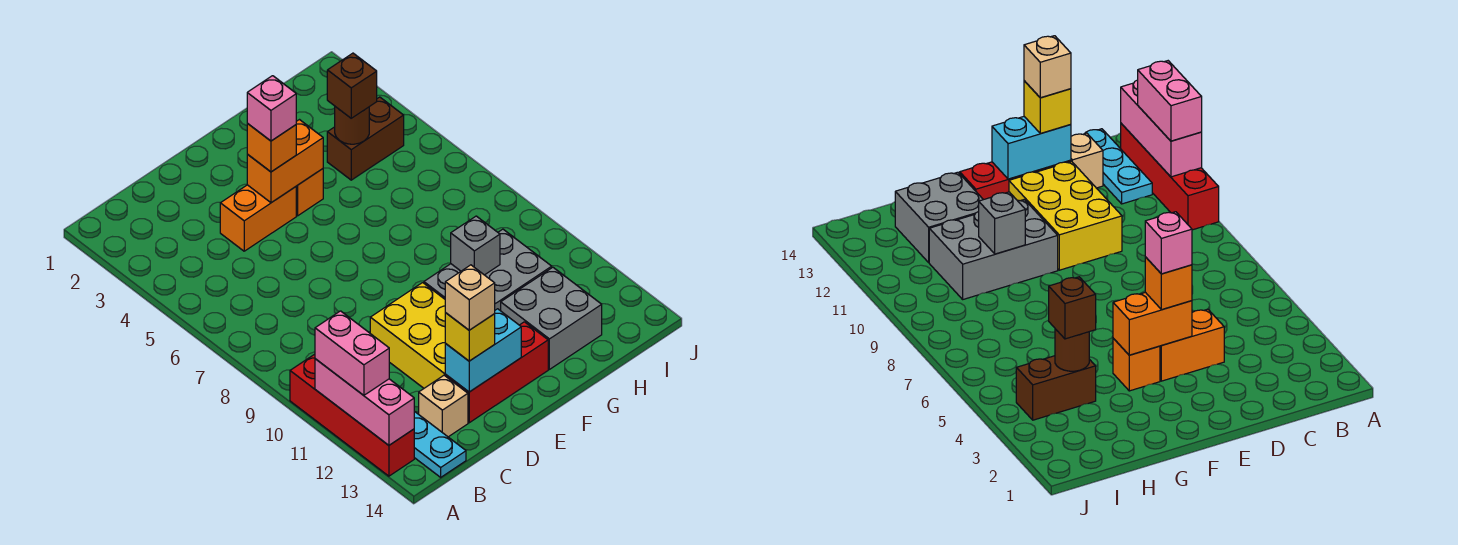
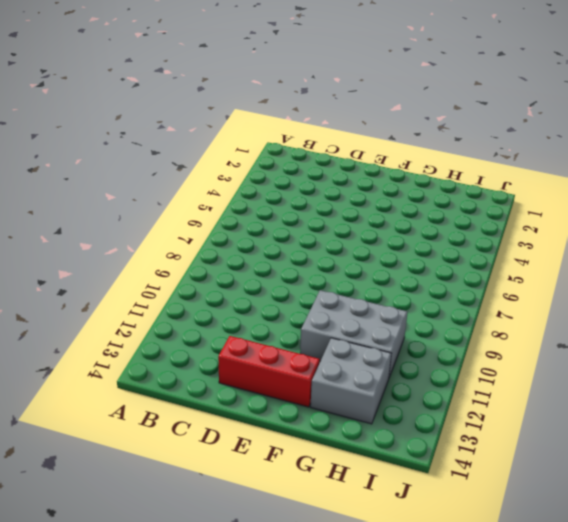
none -> red 1x4 brick [290,354,414,476]
none -> cyan 1x3 plate [414,411,466,477]
none -> tan 1x1 brick [419,375,468,437]

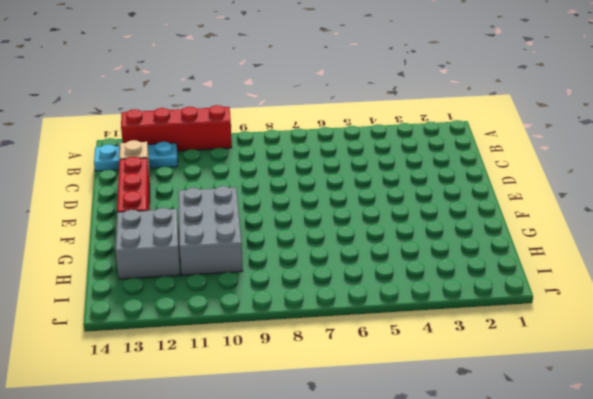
none -> orange 1x2 brick [220,185,296,251]
none -> yellow 2x3 brick [370,283,446,388]
none -> orange 1x1 brick [296,169,323,216]

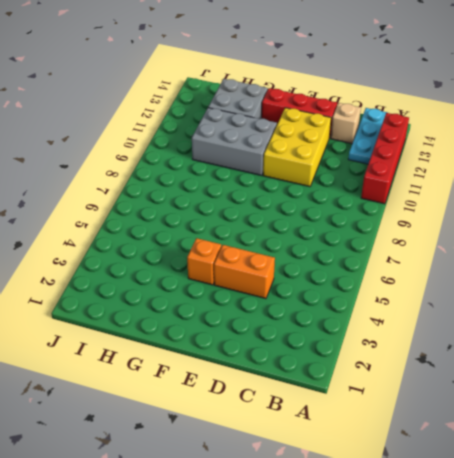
none -> brown 1x2 brick [327,97,404,180]
none -> pink 1x3 brick [315,359,414,445]
none -> cyan 1x2 brick [445,309,521,392]

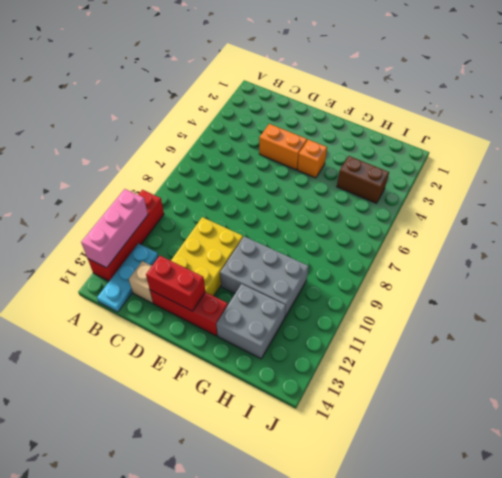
red 1x2 brick [146,256,205,311] -> cyan 1x2 brick [445,309,521,392]
none -> orange 1x2 brick [247,120,323,203]
none -> grey 1x1 brick [451,216,500,275]
none -> brown 1x1 round brick [335,107,369,144]

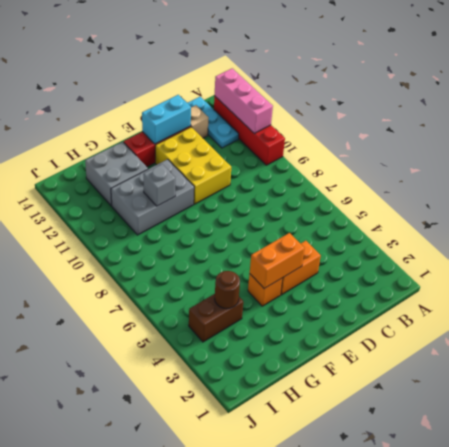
none -> pink 1x2 brick [315,311,389,395]
none -> yellow 1x1 brick [445,313,495,361]
none -> orange 1x1 brick [247,124,296,172]

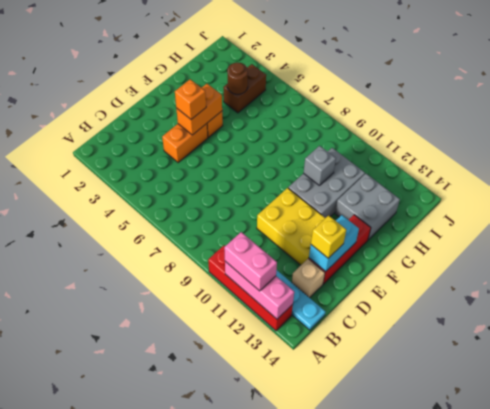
none -> brown 1x1 brick [327,53,377,118]
none -> tan 1x1 brick [445,265,495,330]
none -> pink 1x1 brick [247,76,296,141]

